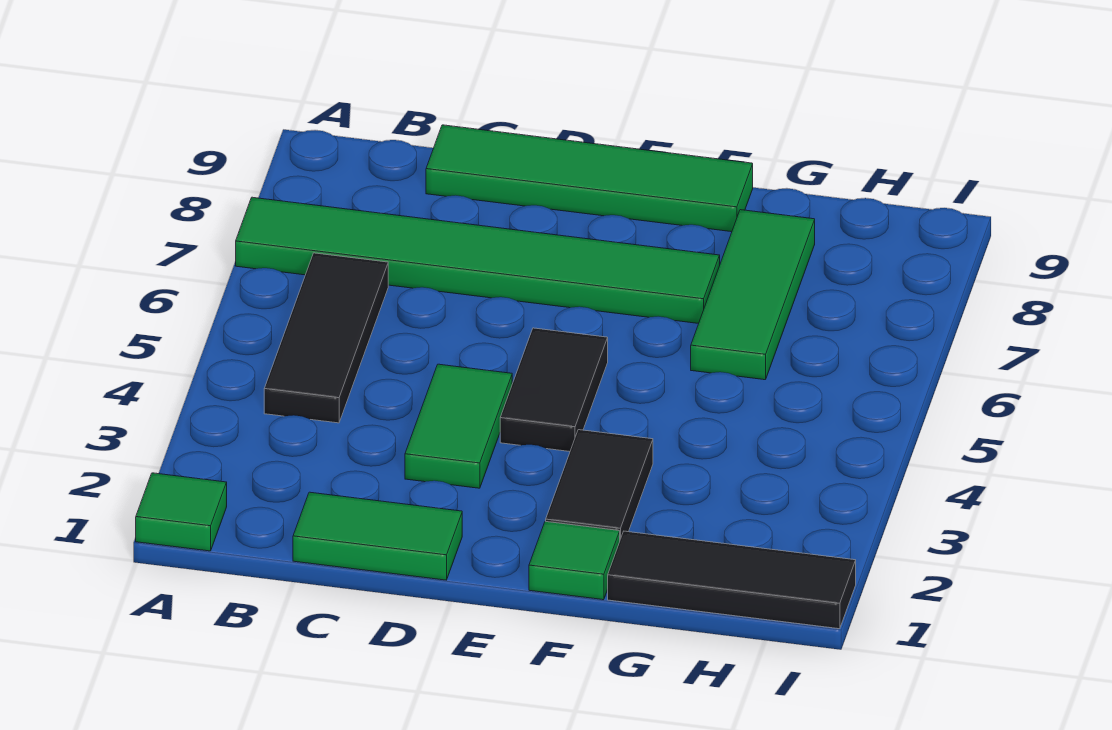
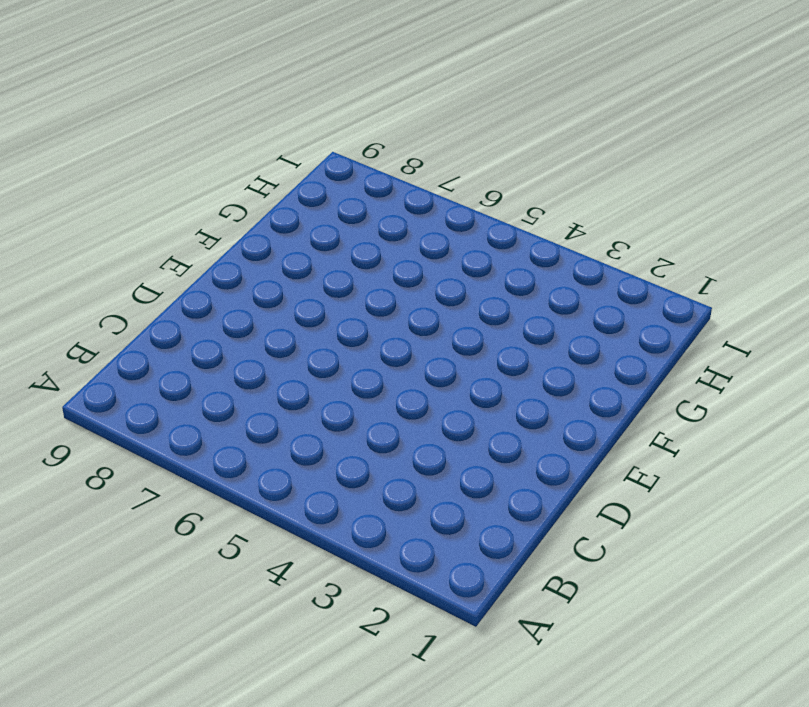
none -> green 1x1 tile [136,473,227,551]
none -> green 1x6 tile [236,197,720,323]

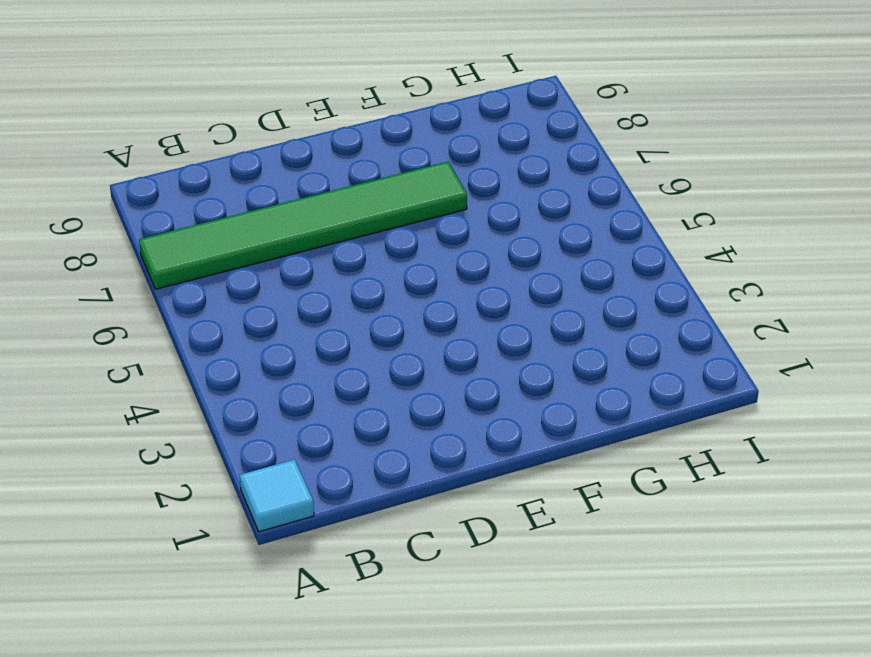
cyan 1x1 tile [240,460,314,532] -> green 1x1 tile [136,473,227,551]
none -> black 1x3 tile [264,253,388,423]
none -> green 1x2 tile [293,492,462,580]

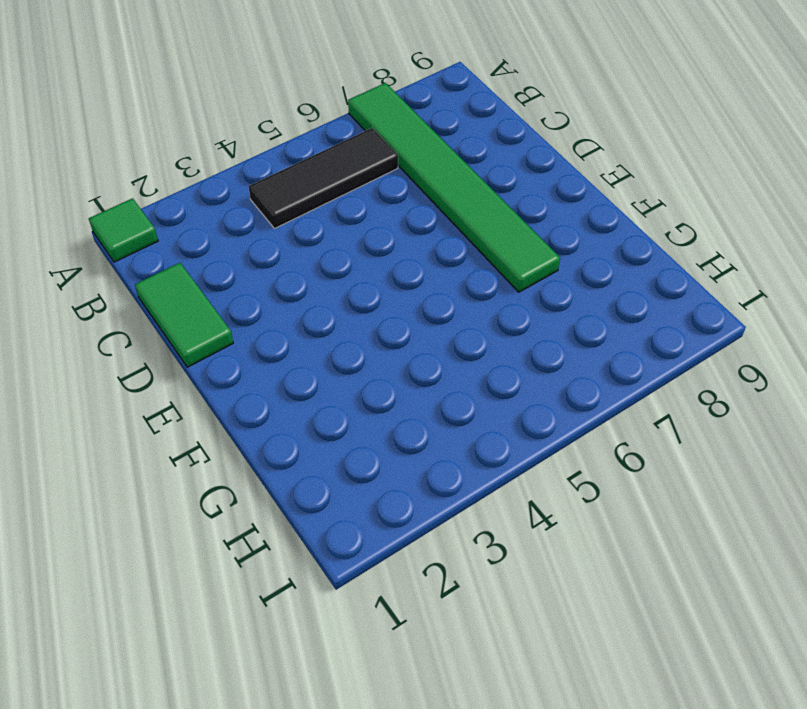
none -> green 1x4 tile [426,125,753,232]
none -> green 1x2 tile [405,364,512,488]

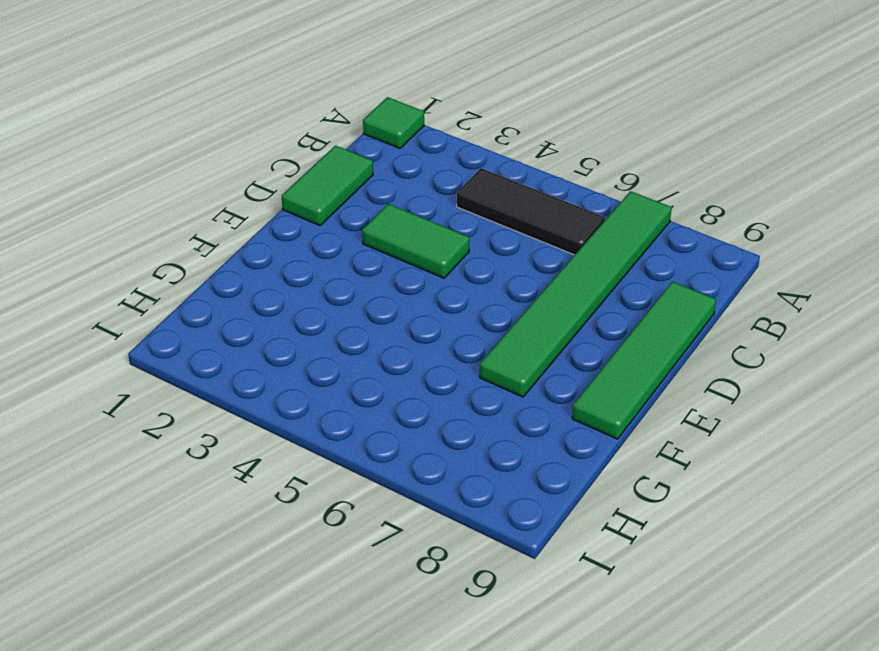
none -> black 1x2 tile [500,328,608,452]
none -> green 1x1 tile [529,521,620,600]

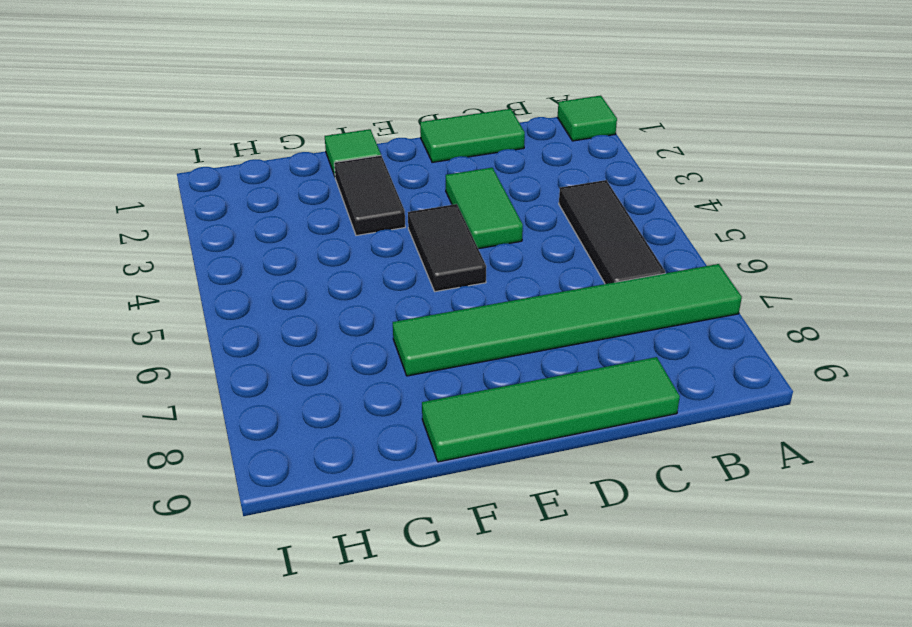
none -> black 1x3 tile [608,531,856,629]
none -> green 1x3 tile [691,210,815,380]

